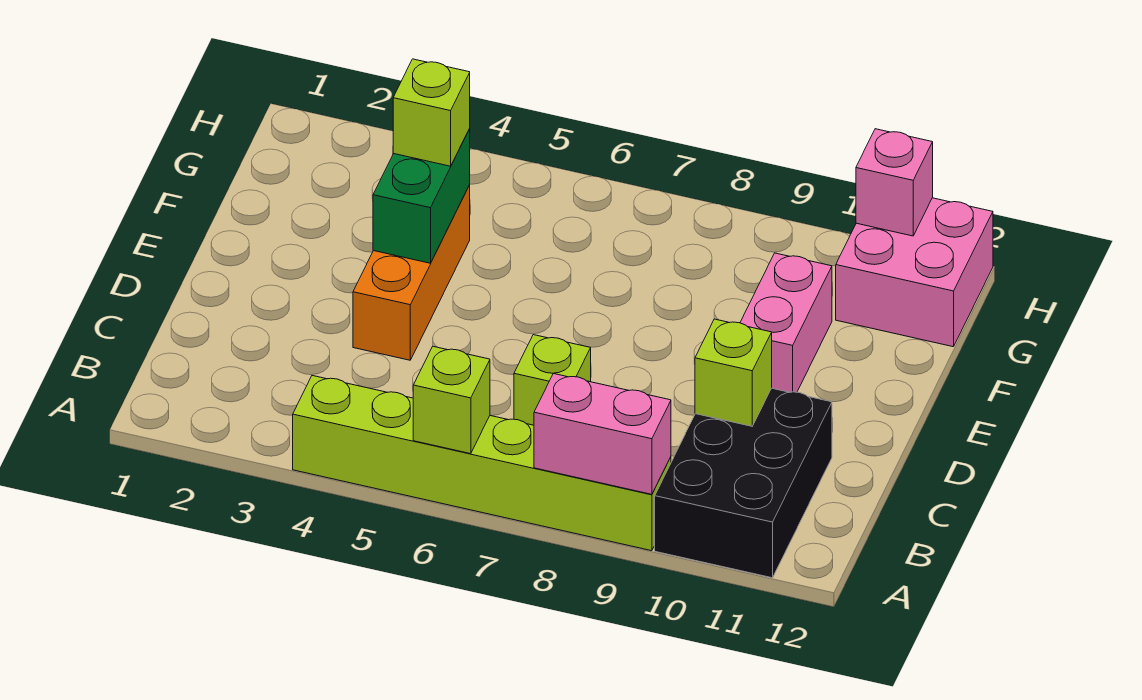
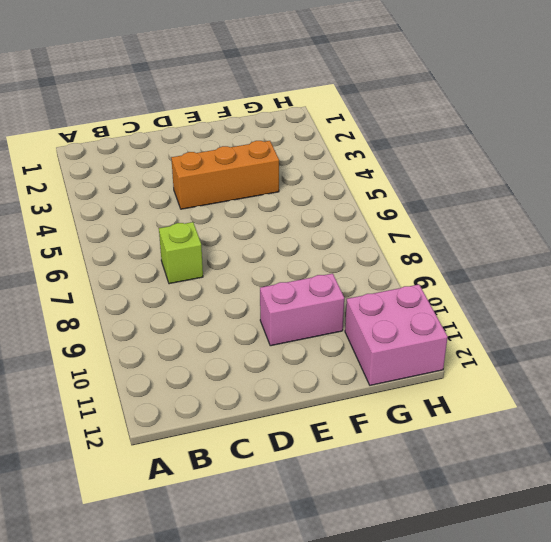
none -> lime 1x6 brick [293,376,671,551]
none -> black 2x3 brick [655,388,832,578]
none -> lime 1x1 brick [413,346,490,454]

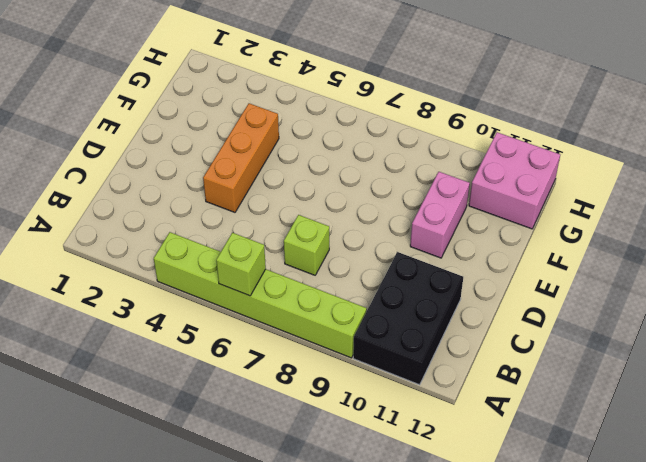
none -> pink 1x2 brick [534,374,671,494]
none -> lime 1x1 brick [695,319,772,426]
none -> green 1x2 brick [373,129,470,263]

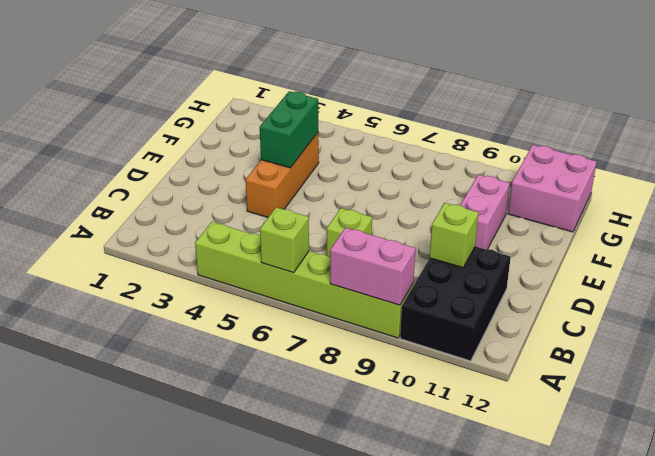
none -> pink 1x1 brick [856,129,933,236]
none -> lime 1x1 brick [393,59,470,166]

